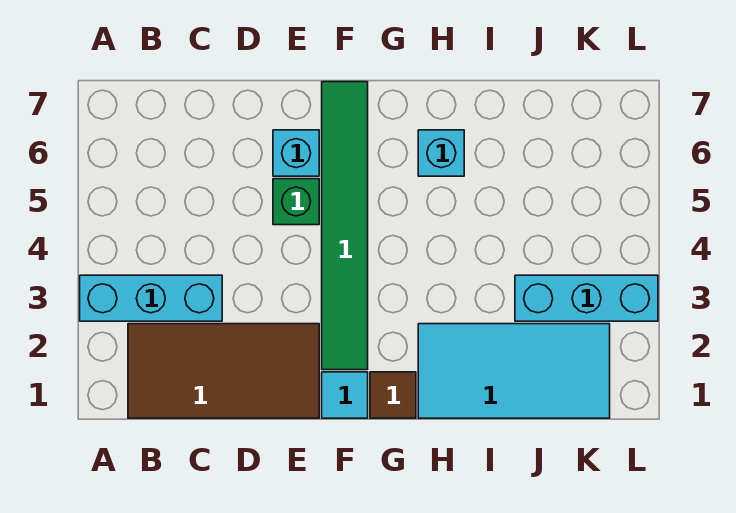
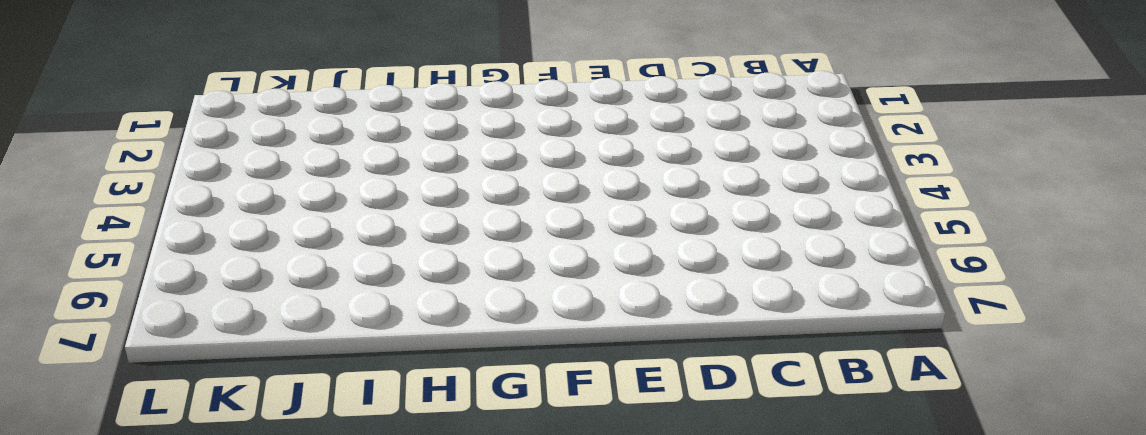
none -> cyan 1x3 brick [80,275,222,321]
none -> brown 2x4 tile [128,324,319,418]

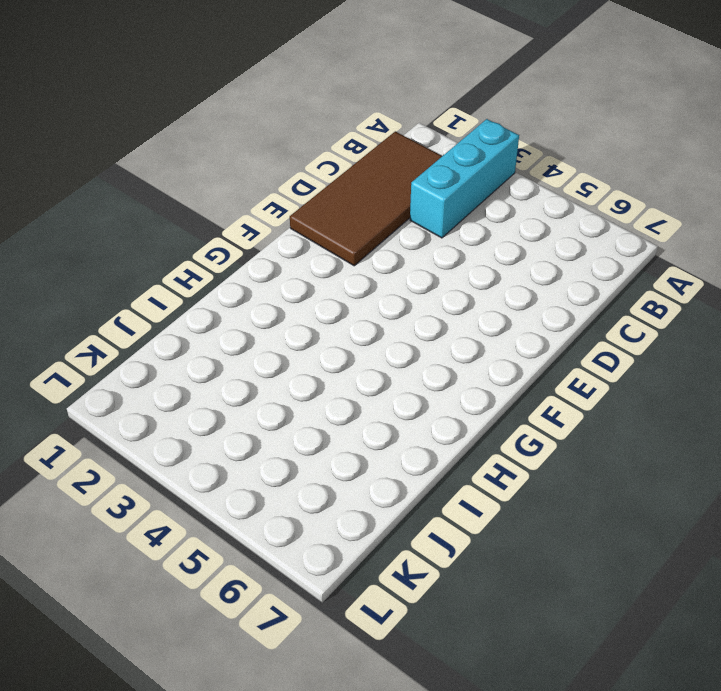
none -> green 1x1 brick [273,179,319,225]
none -> cyan 1x1 brick [273,130,319,176]

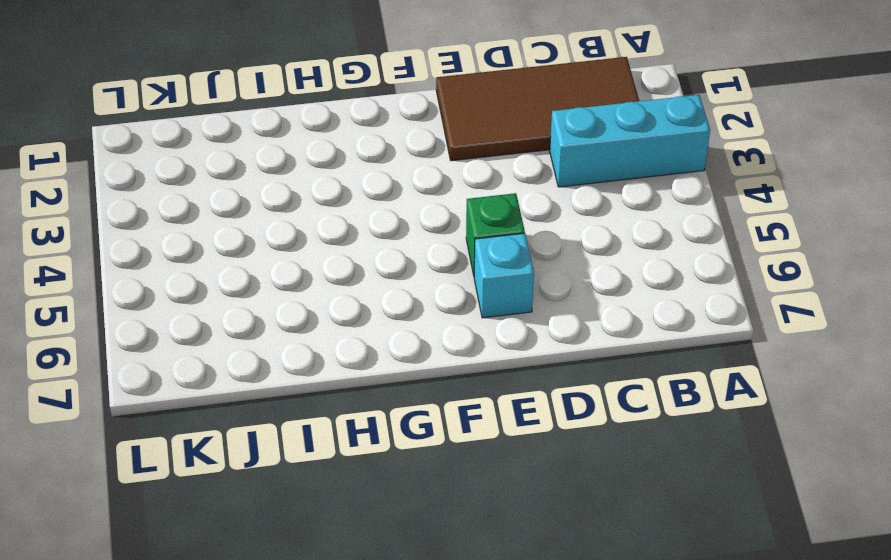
none -> cyan 1x1 tile [322,372,368,418]
none -> green 1x6 tile [322,82,368,370]

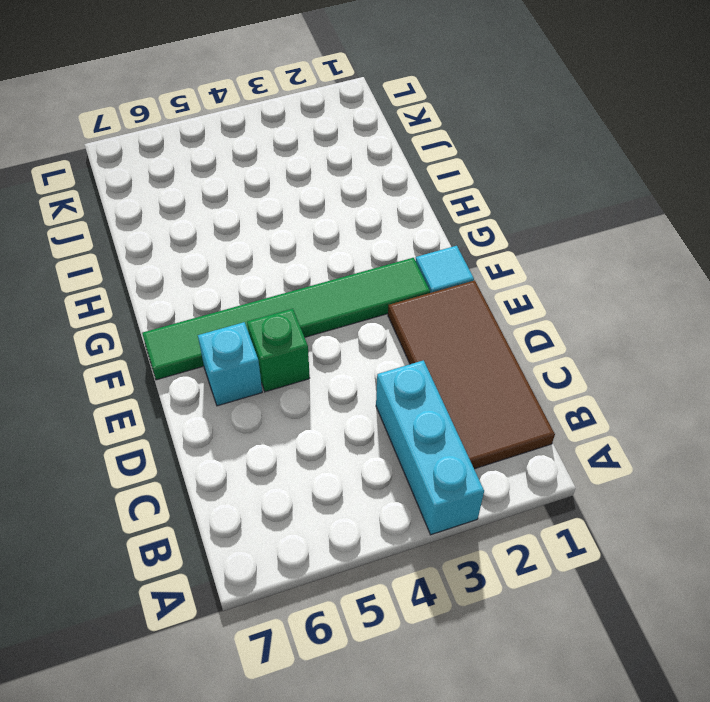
none -> brown 1x1 tile [370,372,416,418]
none -> cyan 2x4 tile [418,324,610,418]

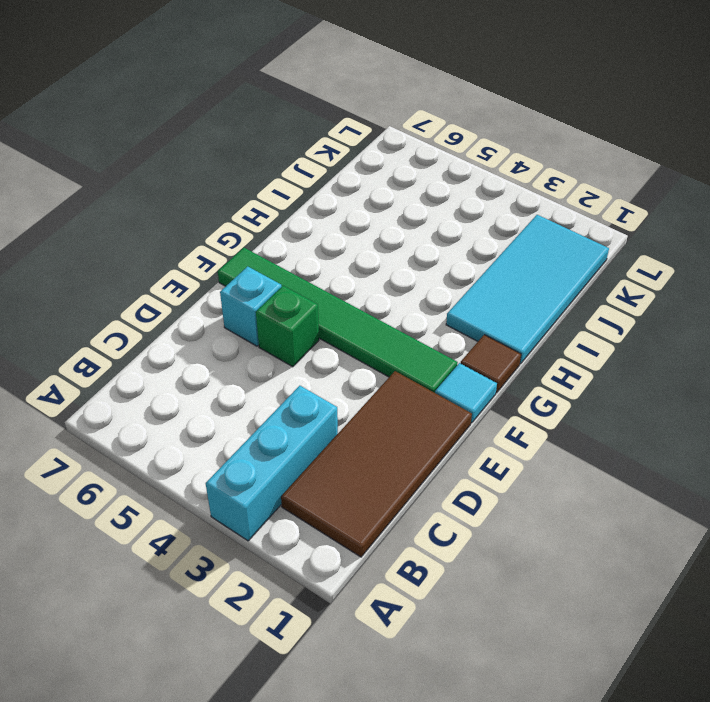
none -> cyan 1x1 brick [418,130,464,176]
none -> cyan 1x3 brick [515,275,658,321]

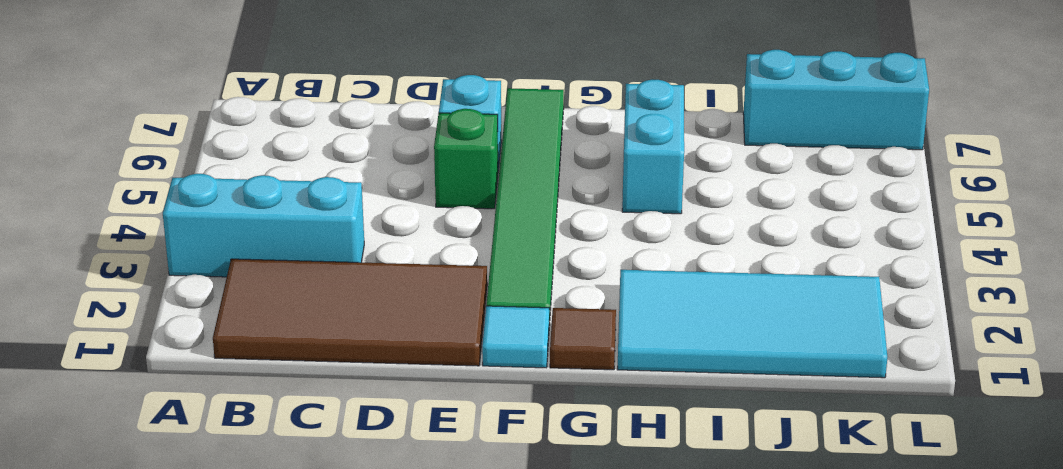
cyan 1x2 brick [622,79,684,214] -> cyan 1x1 brick [418,130,464,176]
cyan 1x3 brick [743,50,929,150] -> cyan 1x3 brick moved to [515,275,658,321]

